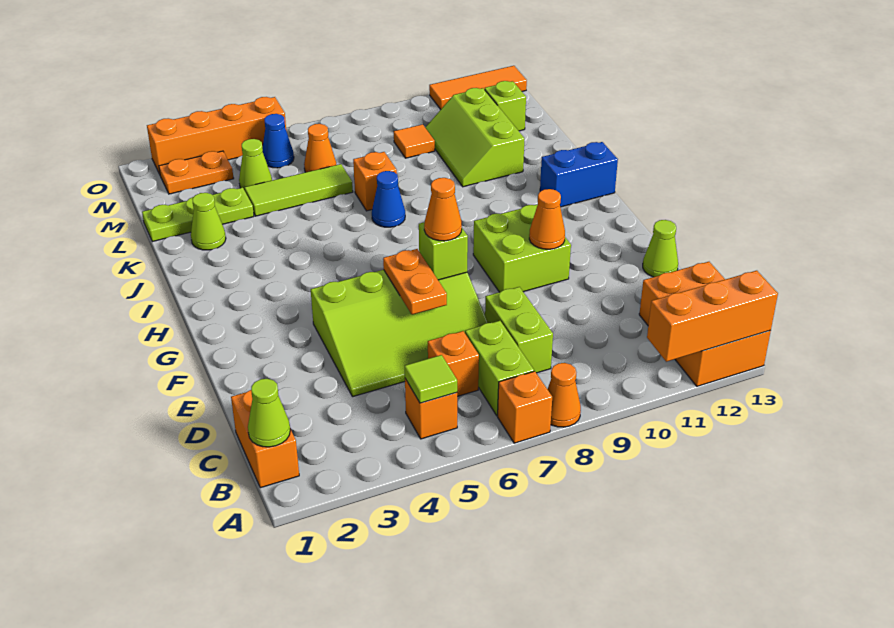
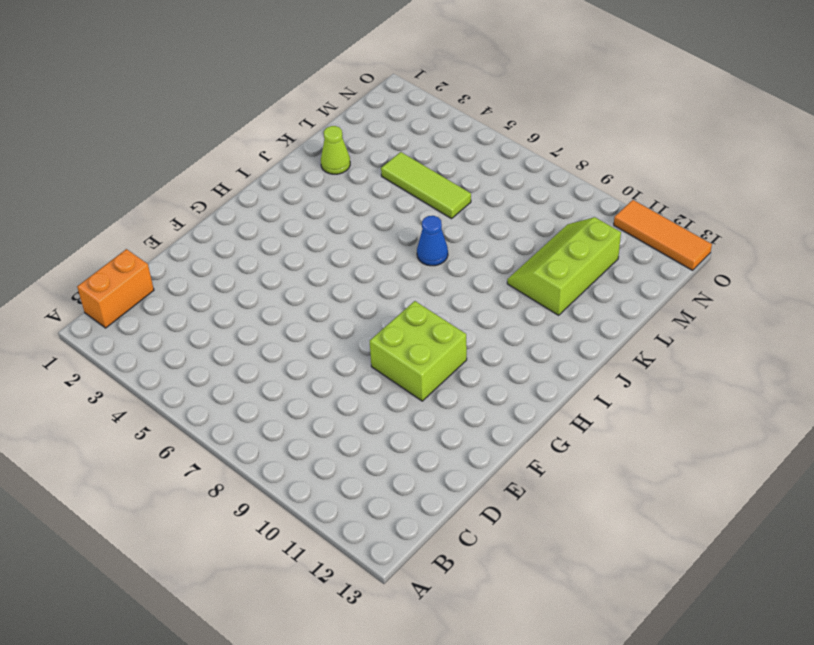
none -> orange 1x1 brick [498,371,552,443]
none -> orange 1x1 cone [548,363,581,427]
none -> orange 2x3 brick [639,262,771,386]
none -> orange 1x1 brick [405,379,457,439]

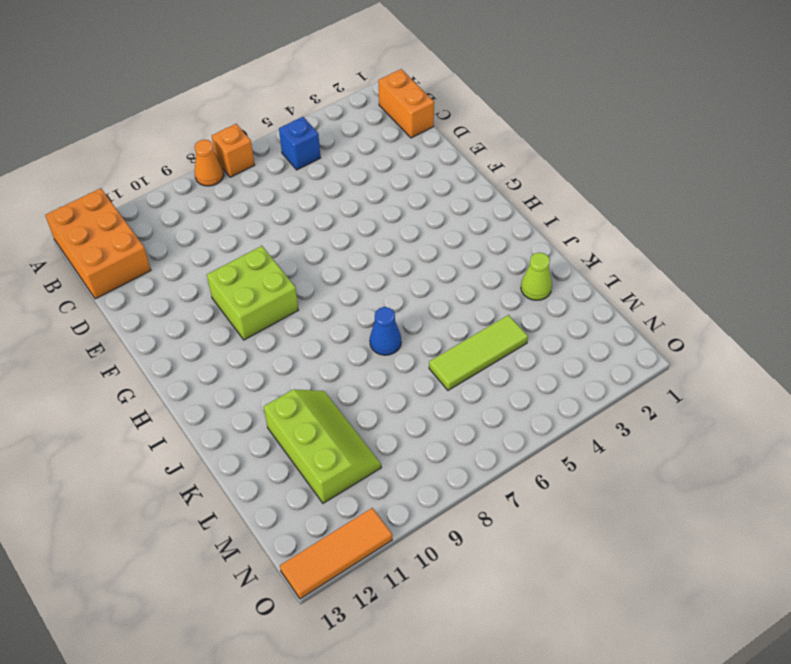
blue 1x1 brick [279,117,320,170] -> orange 1x1 brick [405,379,457,439]
none -> lime 1x2 brick [465,321,534,416]
none -> orange 1x1 brick [428,331,479,396]
none -> lime 1x2 brick [485,287,553,373]
none -> lime 3x4 slope [311,270,488,397]

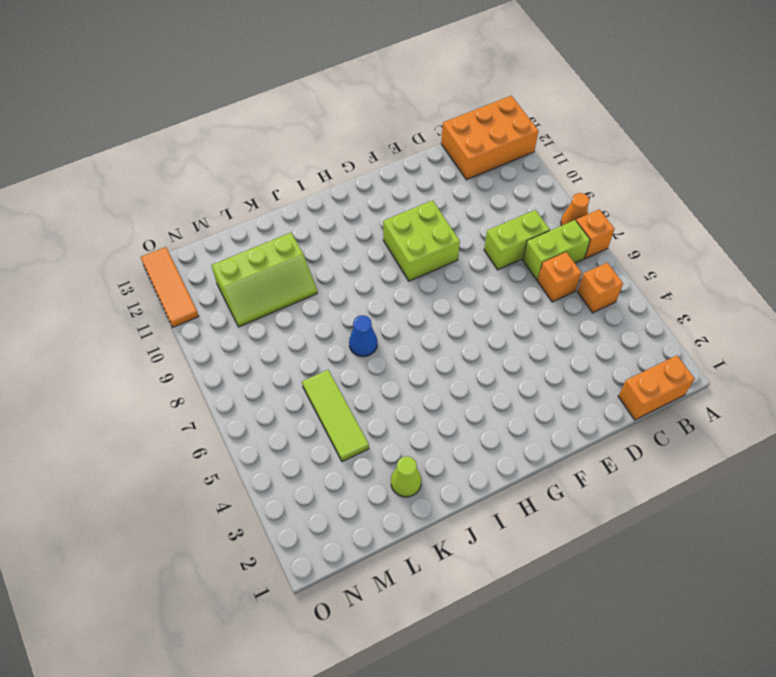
none -> lime 3x4 slope [311,270,488,397]
none -> lime 1x1 cone [643,220,678,277]
none -> blue 1x2 brick [540,142,618,207]
none -> orange 1x1 brick [353,152,397,211]

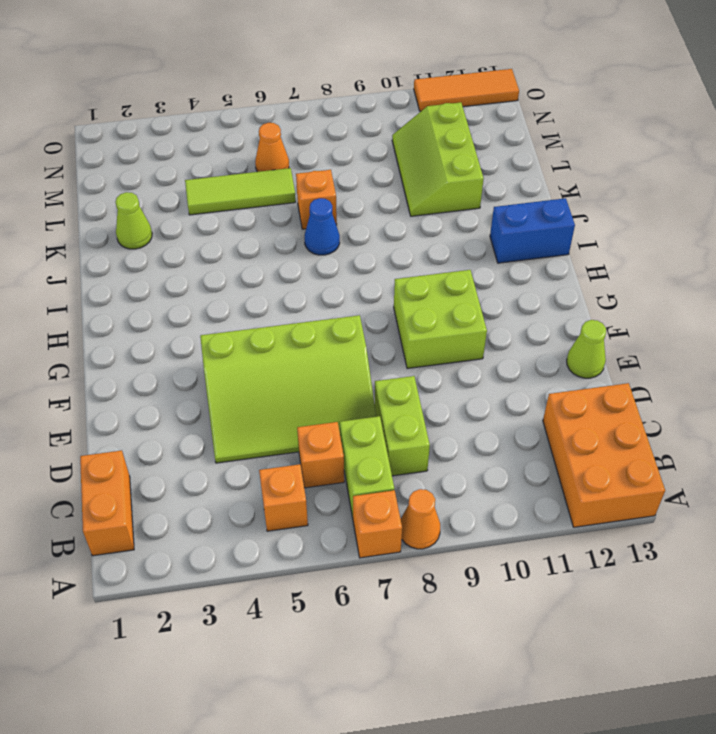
none -> lime 1x3 plate [142,188,254,242]
none -> lime 1x1 cone [239,139,272,190]
none -> orange 1x1 tile [394,124,435,158]
none -> lime 1x1 brick [485,81,526,131]

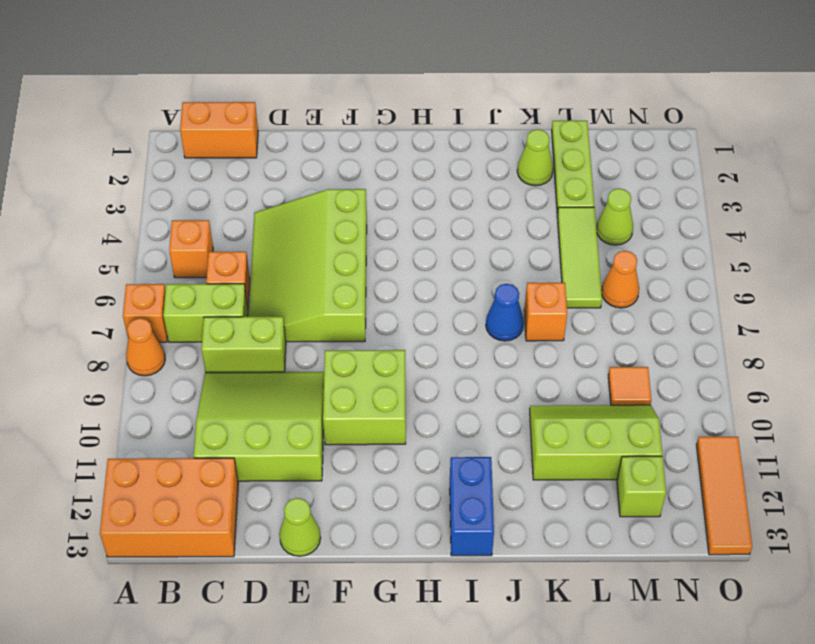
lime 3x3 slope [194,372,324,481] -> none
none -> orange 1x2 plate [159,151,234,194]
none -> blue 1x1 cone [262,114,294,168]
none -> orange 1x4 brick [147,97,286,174]
none -> orange 1x3 brick [647,271,778,362]

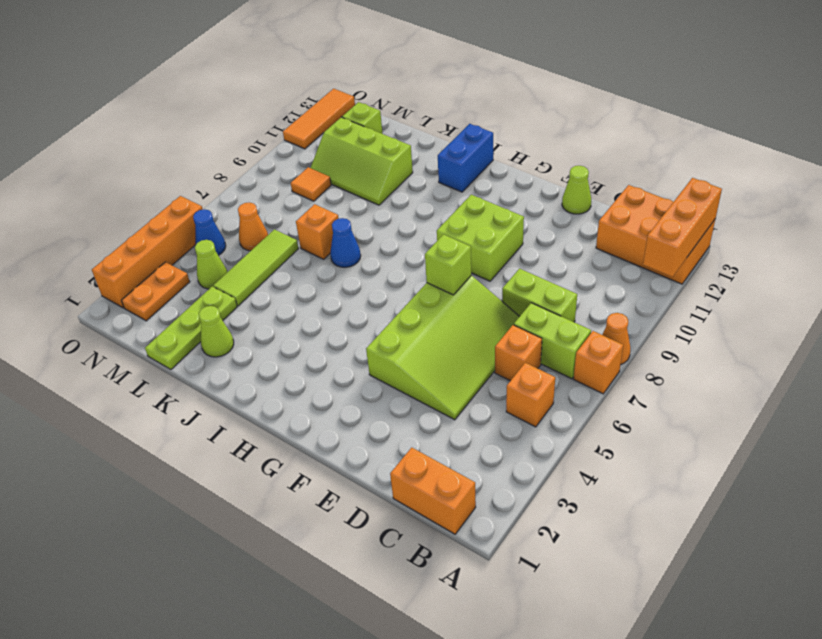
none -> lime 1x1 cone [248,379,290,447]
none -> lime 1x1 tile [405,355,457,403]
none -> orange 1x2 plate [383,249,447,315]
none -> orange 1x1 cone [529,189,565,249]

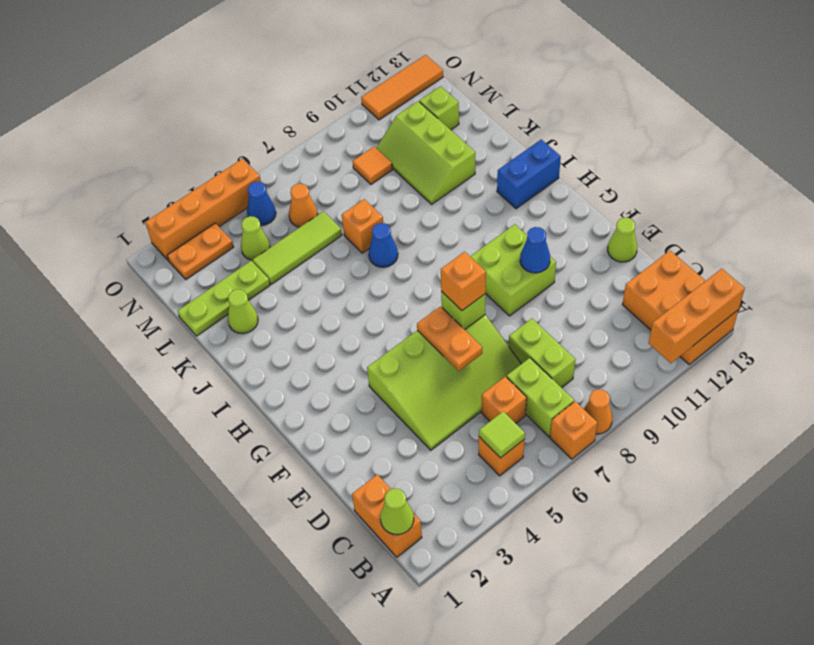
orange 1x1 brick [441,252,486,310] -> orange 1x1 cone [424,178,462,241]
blue 1x1 cone [520,227,550,273] -> orange 1x1 cone [529,189,565,249]

